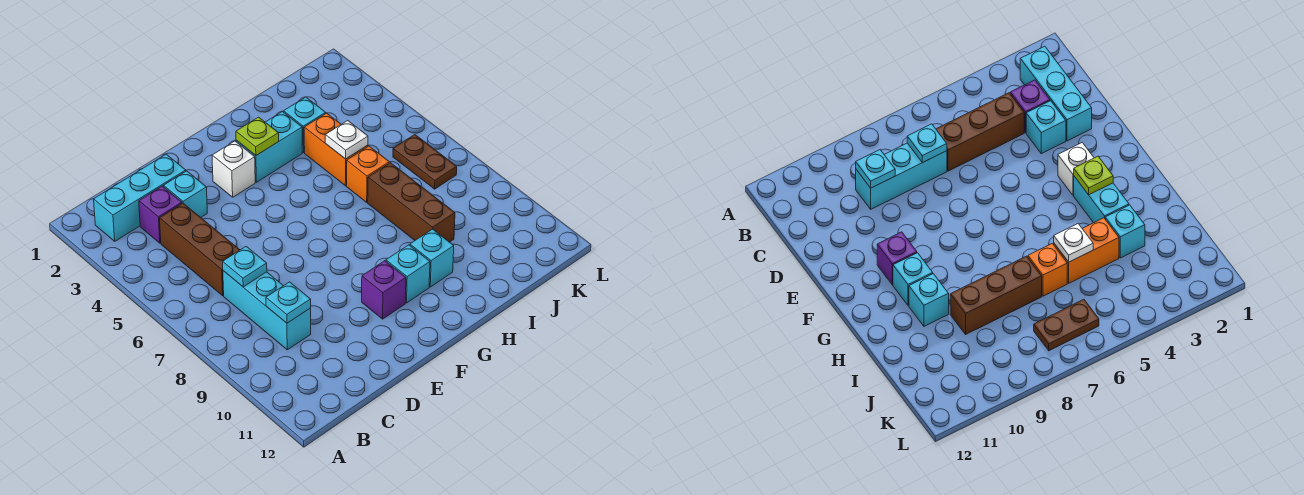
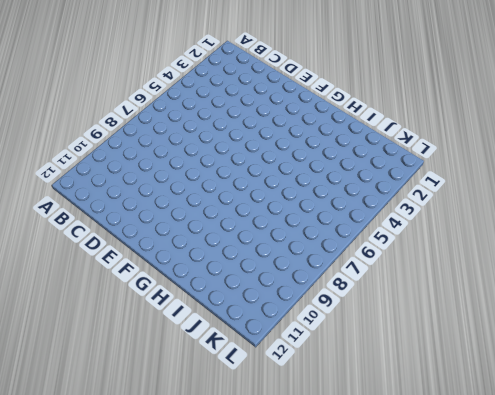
none -> cyan 1x3 brick [94,154,186,241]
none -> purple 1x1 brick [139,186,182,243]
none -> brown 1x3 brick [160,203,239,296]

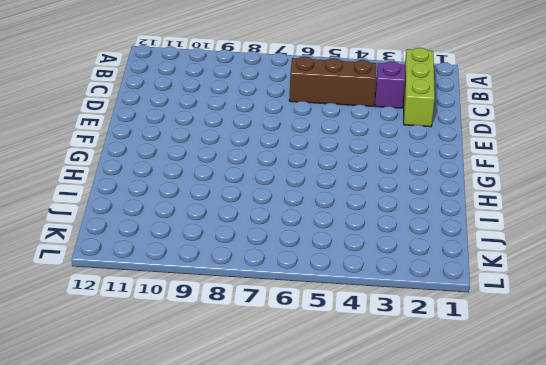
lime 1x3 brick [404,48,435,127] -> cyan 1x3 brick [94,154,186,241]
none -> cyan 1x3 brick [223,271,311,350]
none -> cyan 1x1 brick [164,171,207,217]
none -> white 1x1 brick [212,141,255,197]

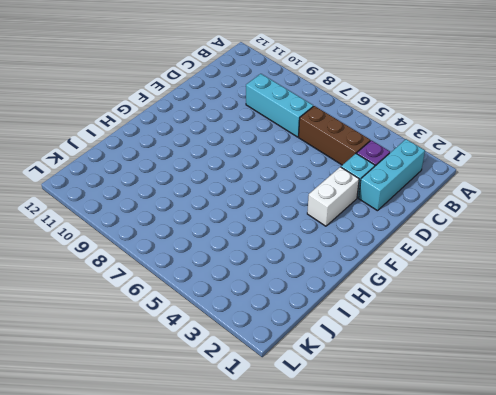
white 1x2 brick [307,167,359,226] -> white 1x1 brick [212,141,255,197]
none -> purple 1x1 brick [362,261,406,319]
none -> cyan 1x2 brick [236,112,302,182]
none -> cyan 1x1 brick [386,245,430,303]

